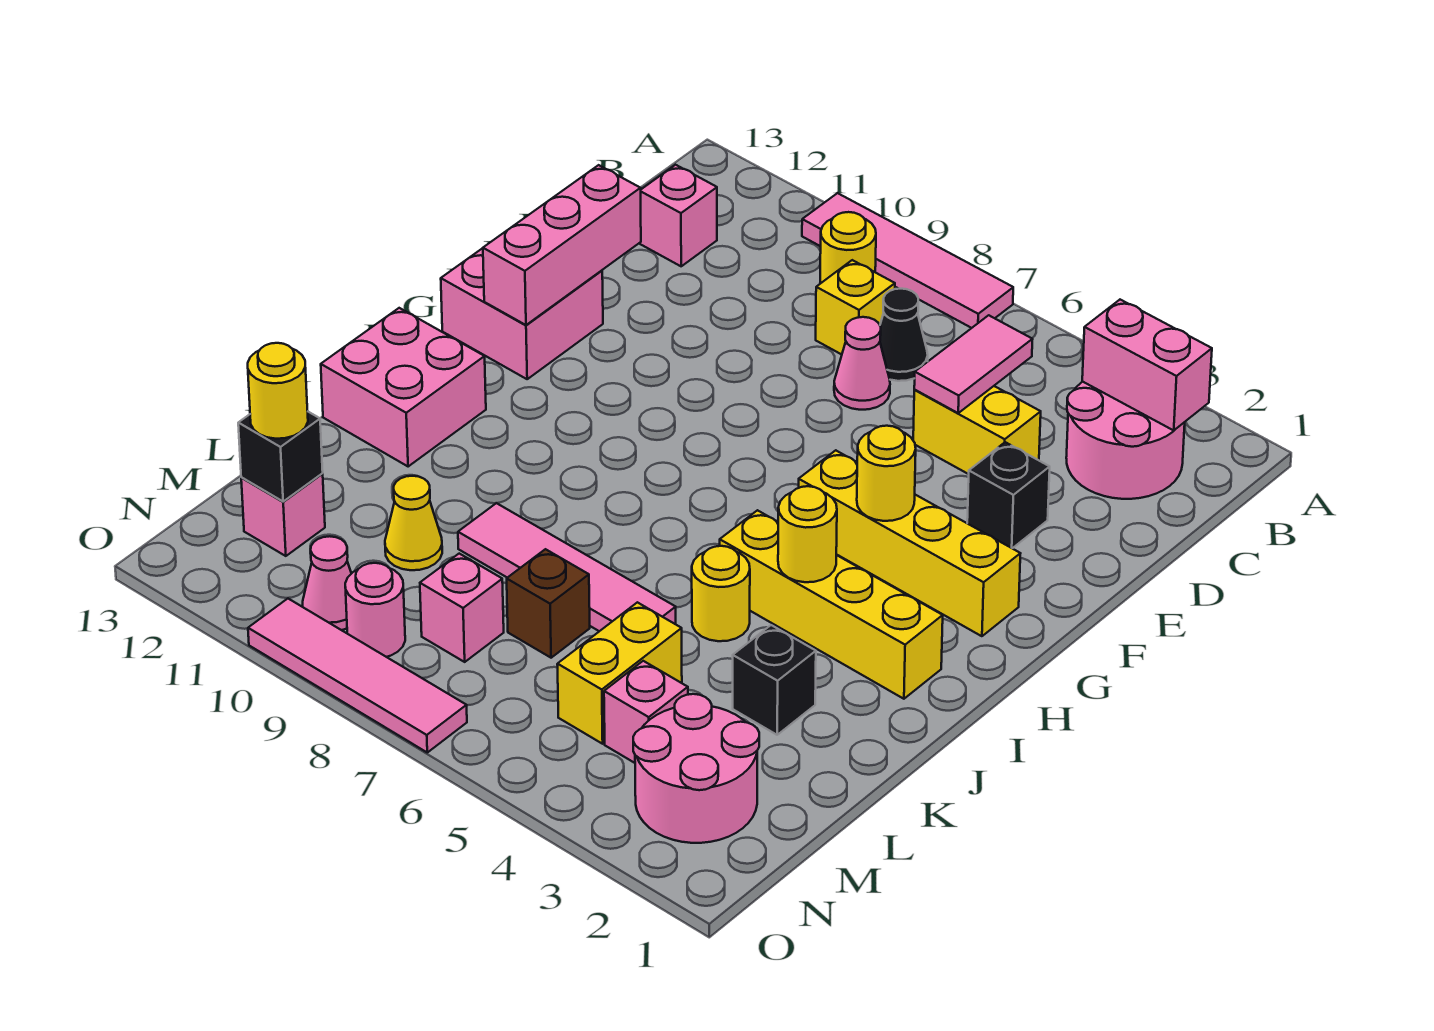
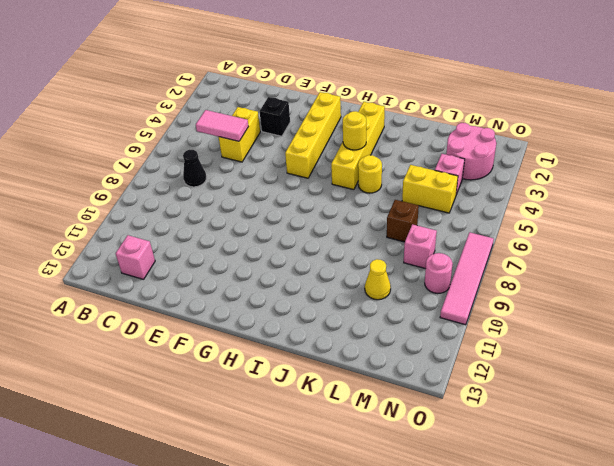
none -> pink 1x4 tile [802,193,1013,328]
none -> pink 2x2 round brick [1066,382,1185,499]
none -> yellow 1x1 round brick [820,212,876,284]
none -> yellow 1x1 brick [816,260,895,355]

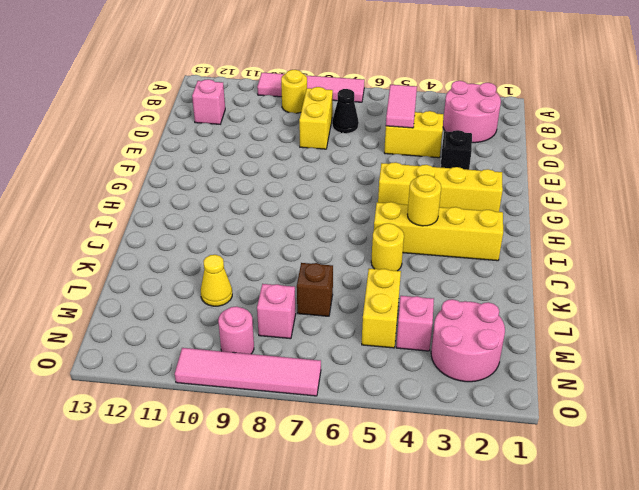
yellow 1x2 brick [299,87,333,149] -> yellow 1x1 brick [816,260,895,355]
none -> pink 1x1 cone [834,317,890,410]
none -> pink 2x2 brick [441,248,603,379]
none -> pink 2x2 brick [321,308,486,467]
none -> black 1x1 brick [733,625,816,735]

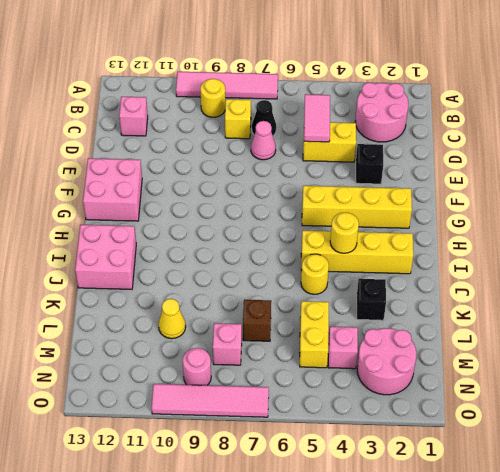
none -> pink 1x4 tile [458,503,676,631]
none -> pink 1x1 brick [241,474,325,556]
none -> pink 1x1 cone [303,536,351,630]
none -> pink 1x2 brick [1082,300,1212,430]

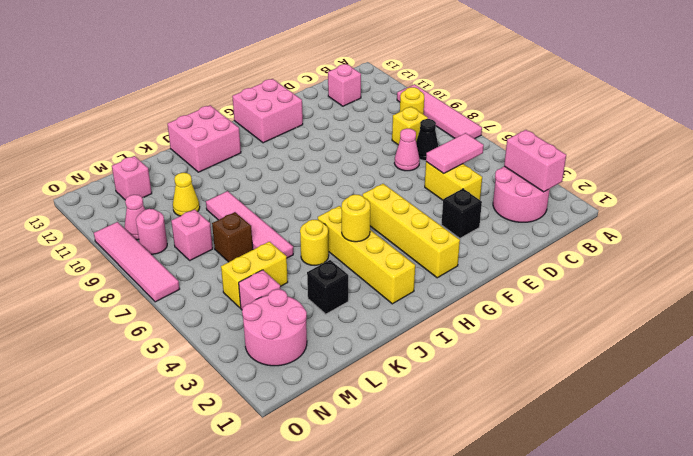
none -> pink 1x3 brick [483,165,641,325]
none -> yellow 1x1 round brick [857,426,916,521]
none -> black 1x1 brick [238,412,323,501]
none -> yellow 1x1 round brick [248,343,308,439]

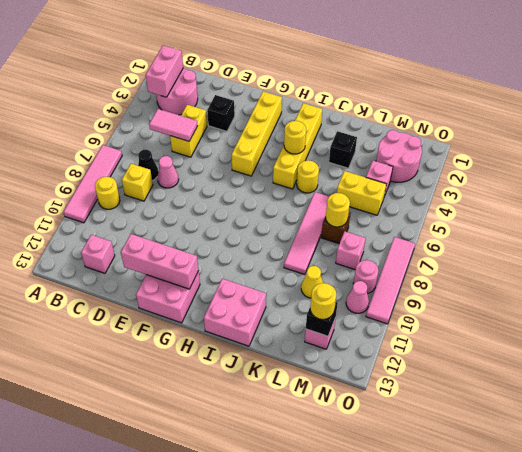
yellow 1x1 round brick [326,193,350,227] -> yellow 1x1 round brick moved to [857,426,916,521]

